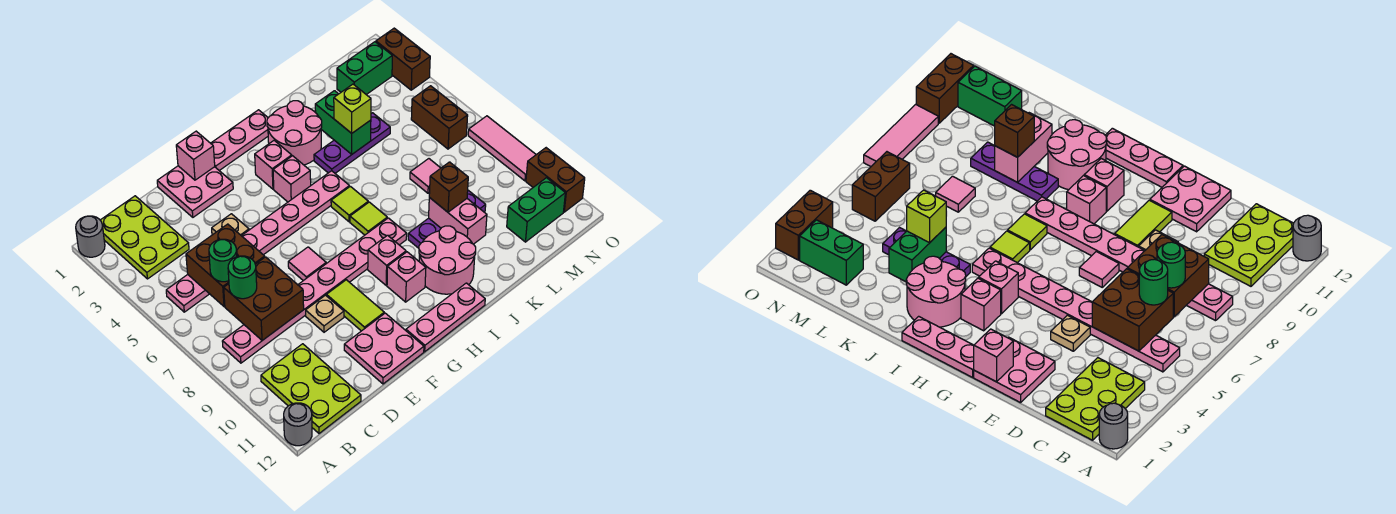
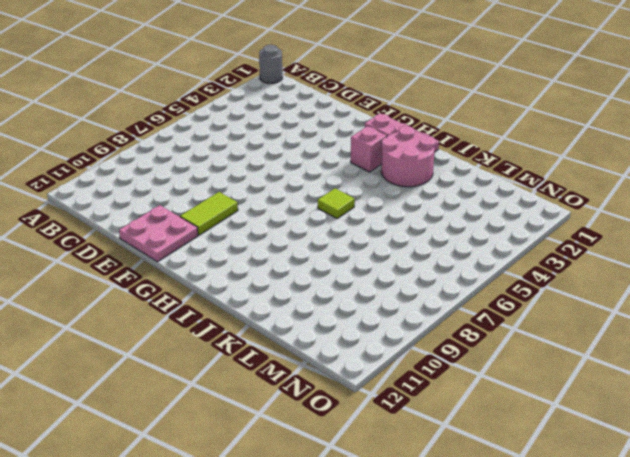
none -> grey 1x1 round brick [284,403,312,446]
none -> lime 2x3 plate [100,196,189,279]
none -> pink 1x8 plate [166,171,349,312]
none -> pink 1x8 plate [222,218,407,363]

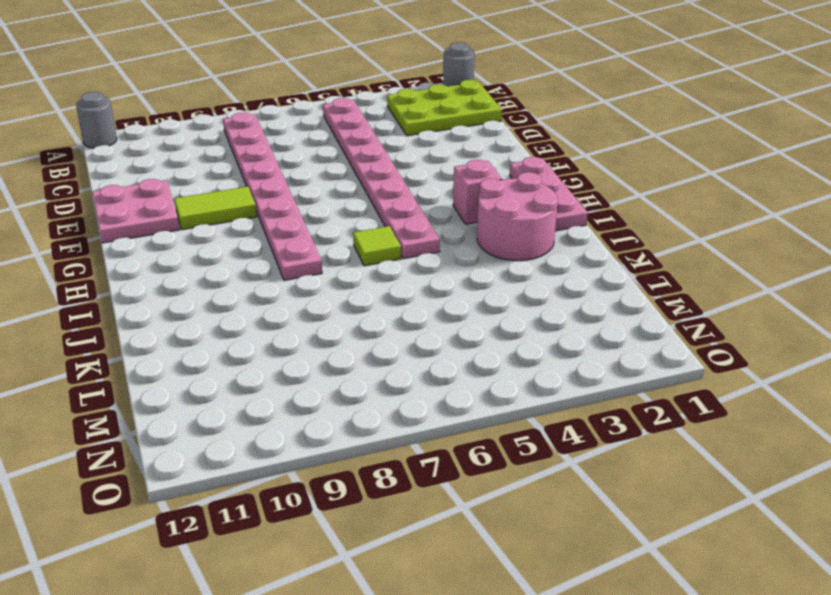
none -> lime 2x3 plate [261,344,361,433]
none -> pink 2x2 plate [157,166,233,217]
none -> tan 1x1 plate [212,214,249,236]
none -> tan 1x1 plate [306,295,344,332]

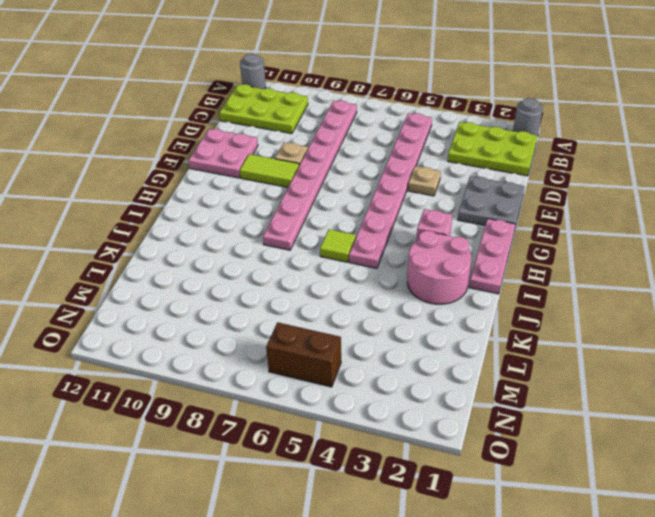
grey 2x2 plate [458,176,525,226] -> pink 2x2 plate [157,166,233,217]
none -> pink 1x1 tile [288,247,326,281]
none -> pink 1x3 plate [406,283,485,352]
none -> pink 1x1 brick [273,156,311,202]
none -> pink 1x1 brick [368,235,406,285]

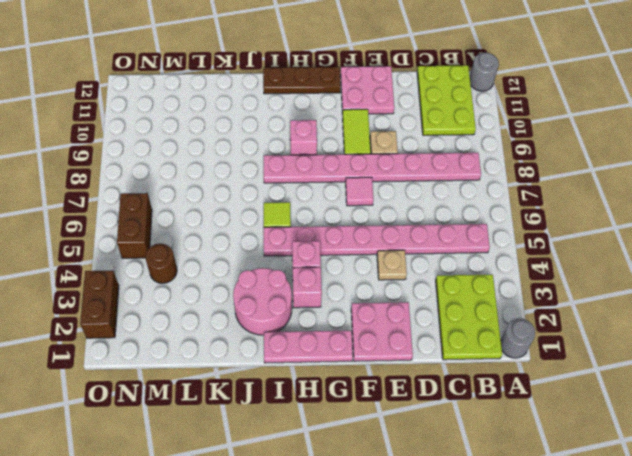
brown 1x3 plate [263,67,341,94] -> pink 1x3 plate [406,283,485,352]
brown 1x1 round brick [145,244,177,283] -> none
none -> pink 1x1 brick [387,252,426,302]
none -> lime 1x1 tile [350,202,387,235]
none -> pink 2x2 round brick [419,226,476,294]
none -> purple 1x3 plate [314,113,390,173]

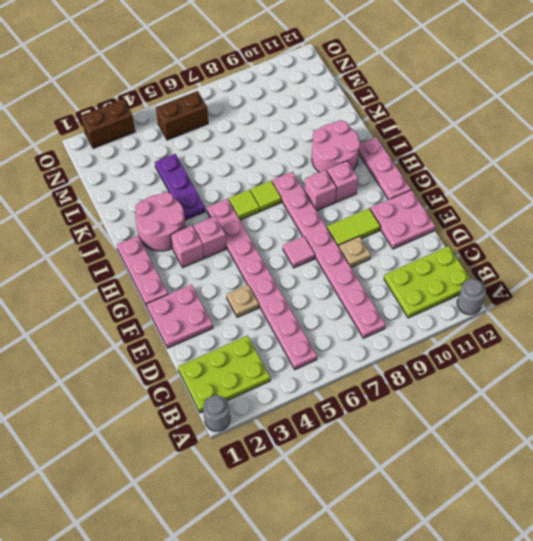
none -> purple 1x3 plate [408,190,486,248]
none -> pink 1x1 tile [410,159,441,193]
none -> green 1x2 brick [337,42,392,95]
none -> green 1x2 brick [507,178,565,242]

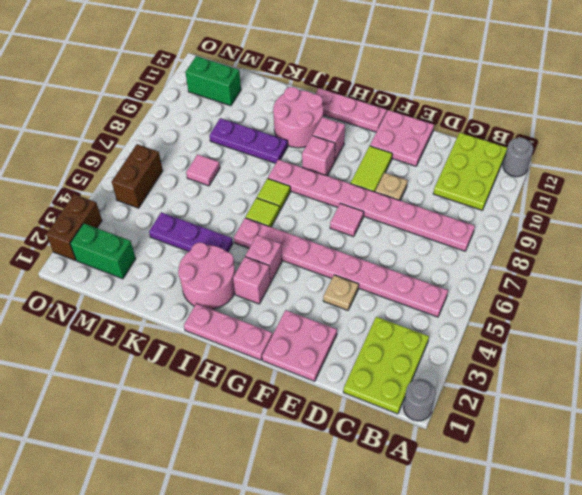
none -> pink 1x3 tile [468,116,536,181]
none -> brown 1x2 brick [526,148,585,212]
none -> brown 2x2 brick [186,224,265,306]
none -> brown 2x2 brick [224,257,304,341]

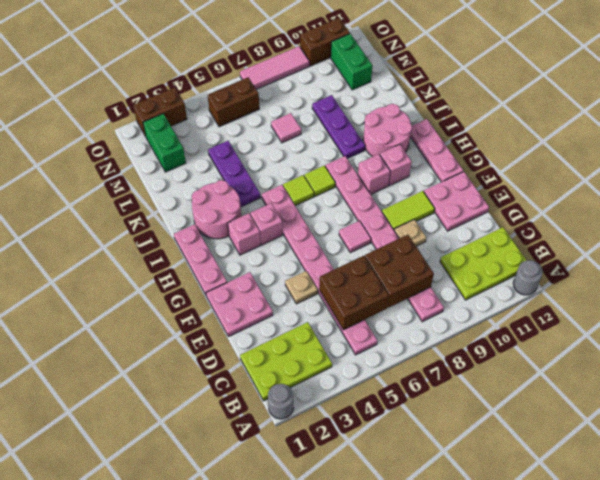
none -> pink 1x1 brick [176,131,215,180]
none -> green 1x2 brick [315,91,371,154]
none -> pink 1x2 brick [429,197,487,244]
none -> green 1x1 round brick [209,239,237,282]

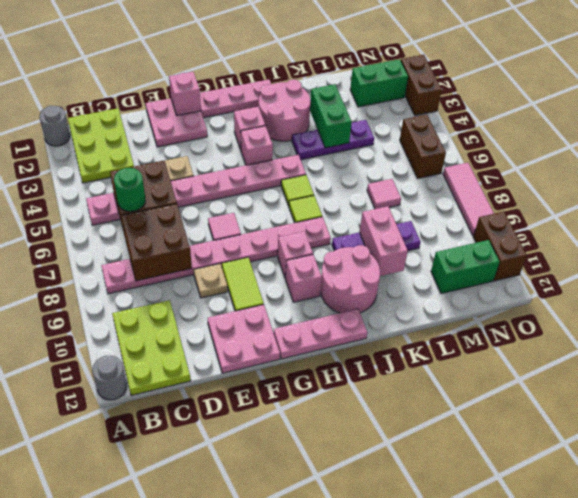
none -> green 1x1 round brick [228,256,257,299]
none -> lime 1x1 brick [334,84,371,133]
none -> brown 1x1 brick [429,162,468,212]

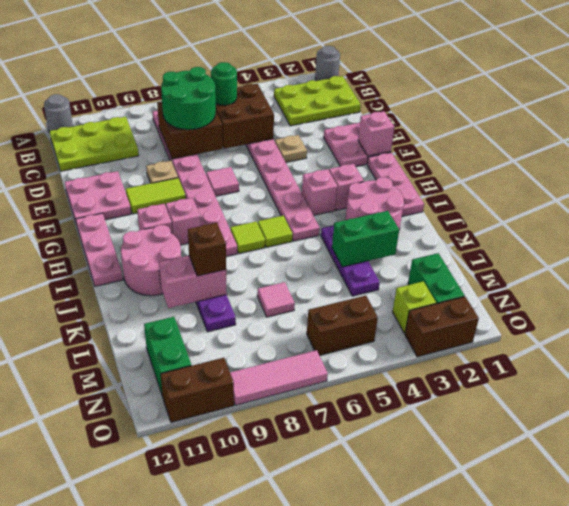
green 2x2 round brick [161,67,216,130] -> green 1x1 round brick [228,256,257,299]
lime 1x1 brick [393,281,436,333] -> lime 1x1 brick moved to [334,84,371,133]

